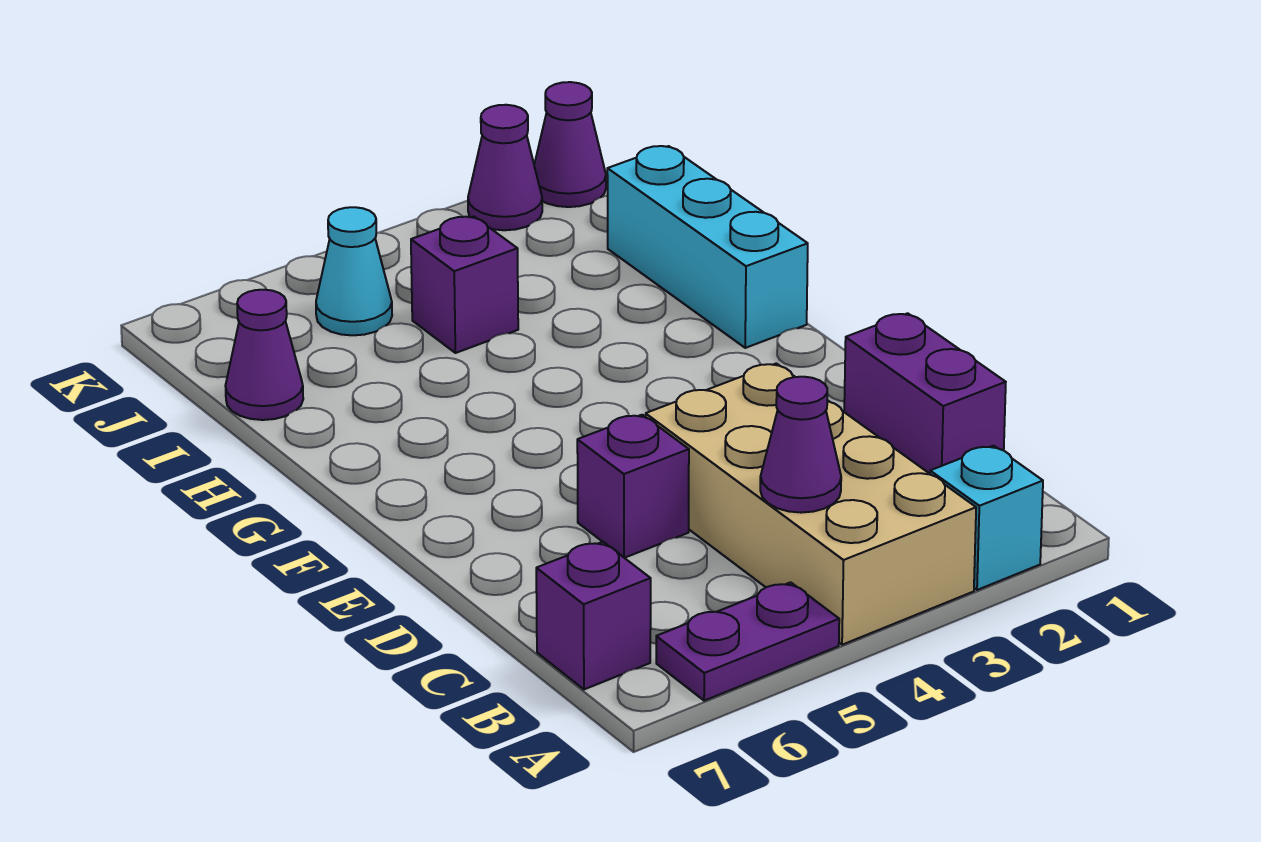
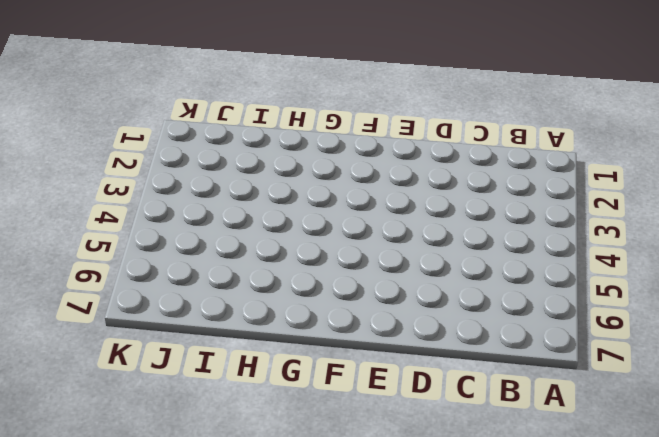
none -> cyan 1x1 brick [930,446,1043,590]
none -> tan 2x4 brick [646,363,976,645]
none -> purple 1x2 plate [656,582,839,701]

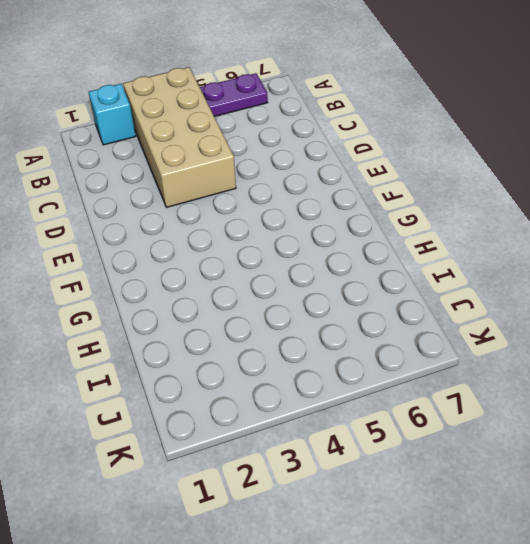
none -> purple 1x1 brick [536,542,651,689]
none -> purple 1x2 brick [844,313,1006,474]
none -> purple 1x1 brick [577,415,689,558]

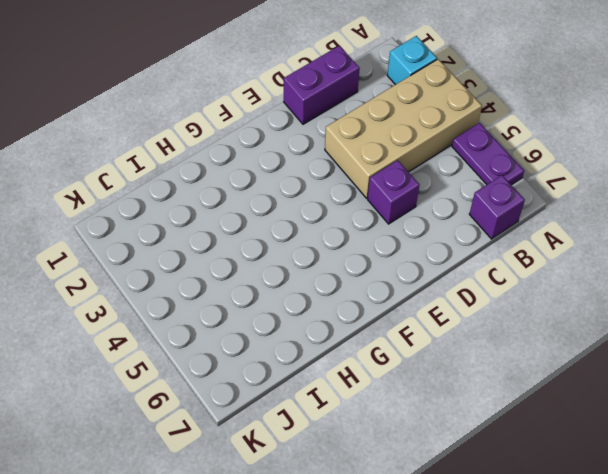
none -> cyan 1x3 brick [607,146,808,348]
none -> purple 1x1 brick [411,217,518,353]
none -> purple 1x1 cone [225,290,303,420]

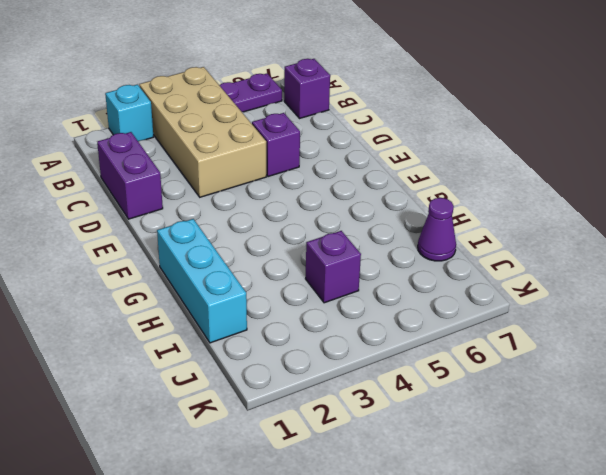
none -> cyan 1x1 cone [316,207,392,335]
none -> purple 1x1 cone [534,82,606,207]
none -> purple 1x1 cone [468,105,542,230]

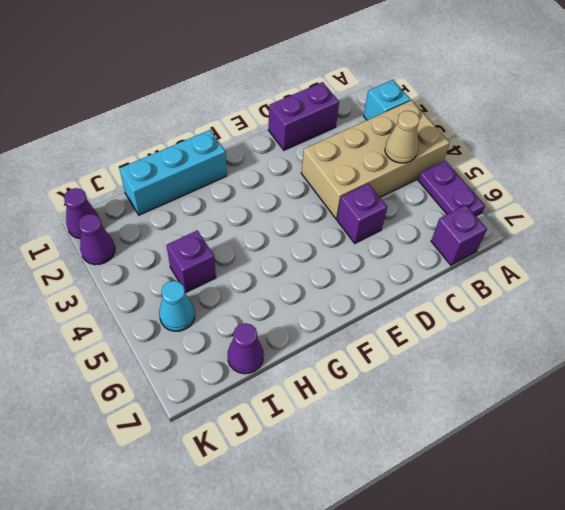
tan 1x1 cone [385,111,420,163] -> purple 1x1 cone [760,377,841,513]

